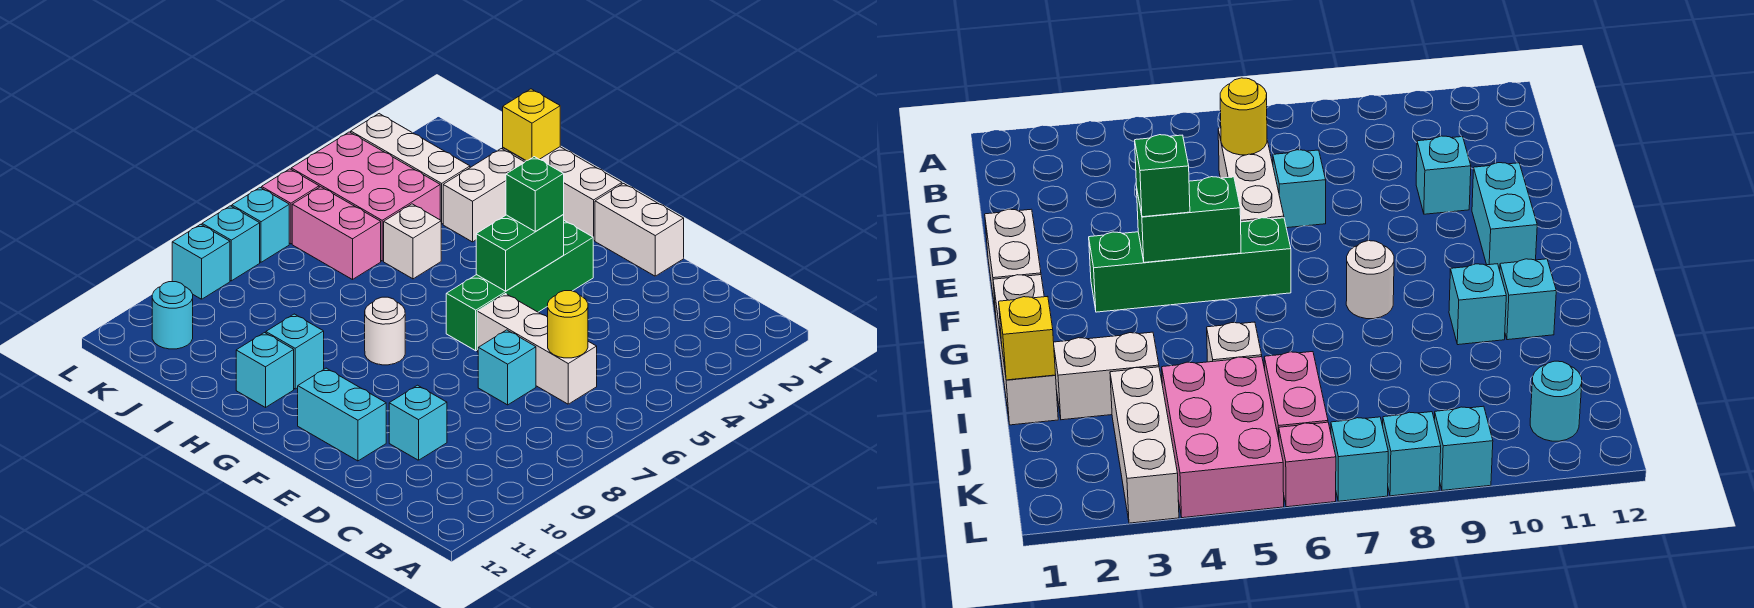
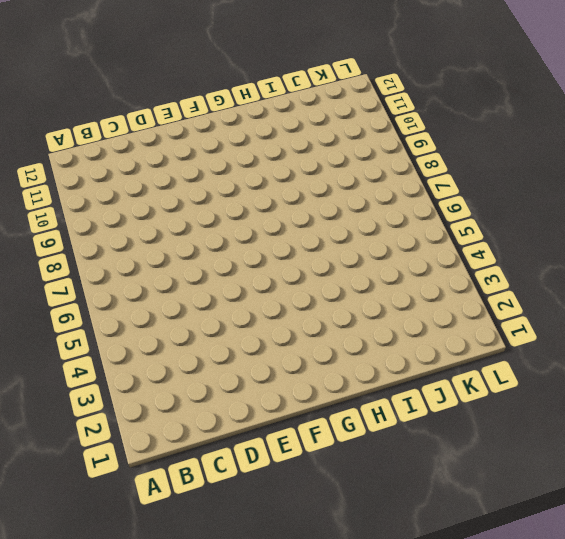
none -> white 1x3 brick [477,294,597,404]
none -> cyan 1x1 brick [478,330,536,405]
none -> cyan 1x1 brick [389,385,447,460]

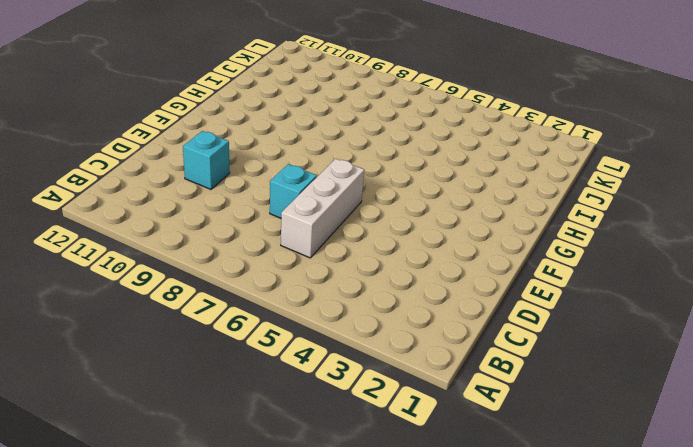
none -> white 1x2 brick [595,184,684,276]
none -> cyan 1x2 brick [298,368,386,461]
none -> green 1x4 brick [446,221,594,351]

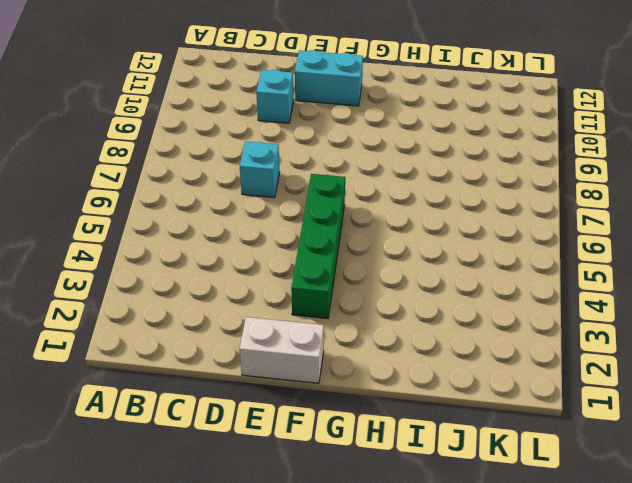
none -> white 1x3 brick [477,294,597,404]
none -> white 1x3 brick [503,147,622,240]
none -> white 1x1 round brick [365,297,405,365]

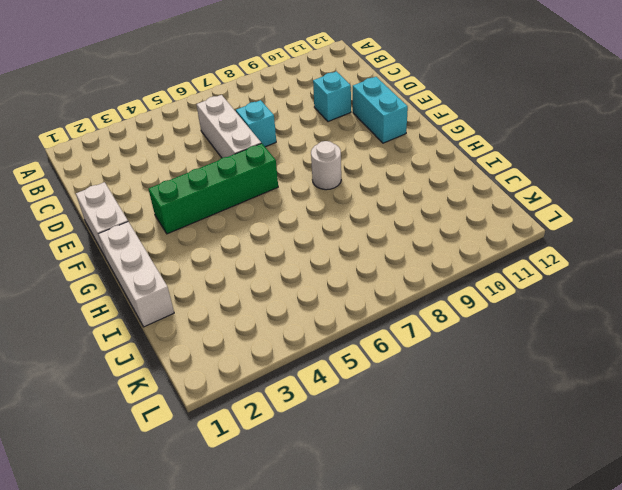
none -> cyan 1x1 brick [266,314,324,389]
none -> cyan 1x1 brick [236,333,294,407]
none -> white 1x2 brick [443,149,524,242]

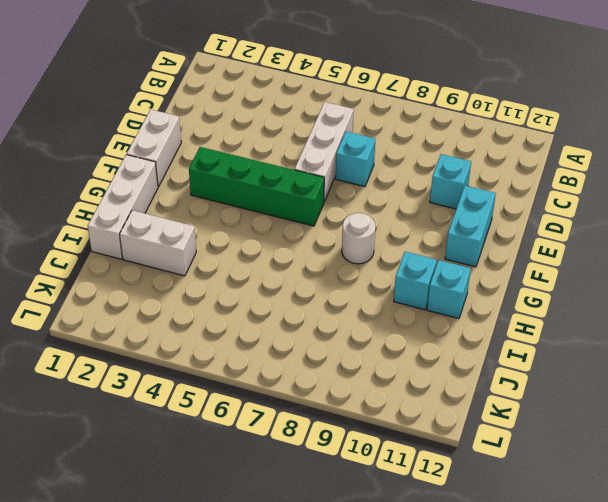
none -> white 1x1 brick [384,204,441,279]
none -> white 1x3 brick [351,114,470,224]
none -> pink 2x3 brick [291,132,440,261]

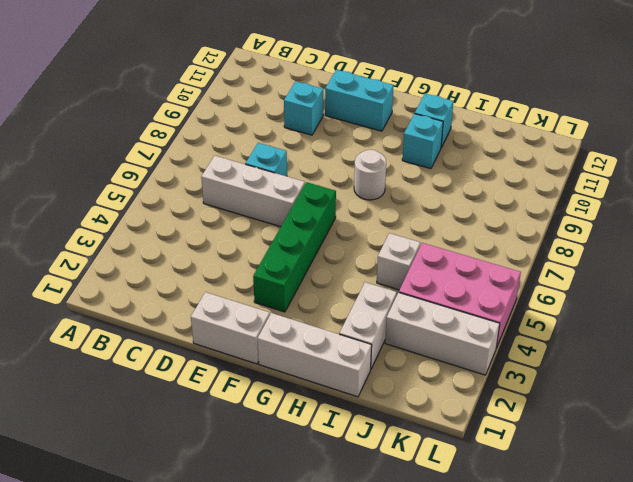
none -> pink 1x2 brick [292,187,381,280]
none -> cyan 1x1 round brick [152,282,193,349]
none -> pink 1x1 brick [262,169,319,244]

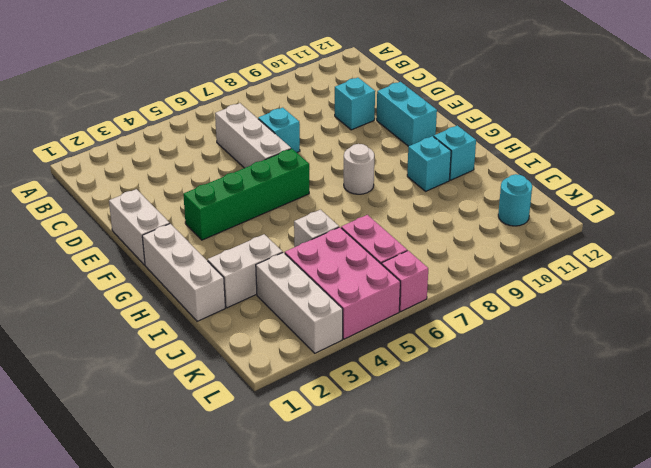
none -> cyan 1x1 brick [232,188,289,262]
none -> cyan 1x1 brick [202,206,260,281]
none -> cyan 1x1 brick [172,224,230,299]

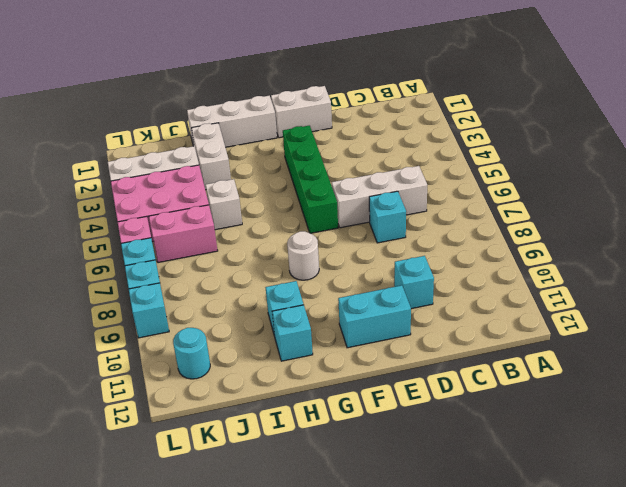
none -> yellow 1x1 round brick [548,291,588,358]
none -> green 1x2 brick [476,215,564,291]
none -> yellow 1x1 brick [503,89,560,161]

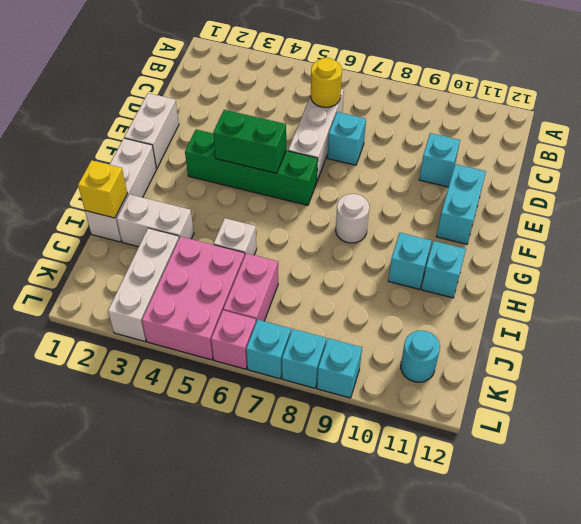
none -> green 1x1 brick [506,157,564,232]

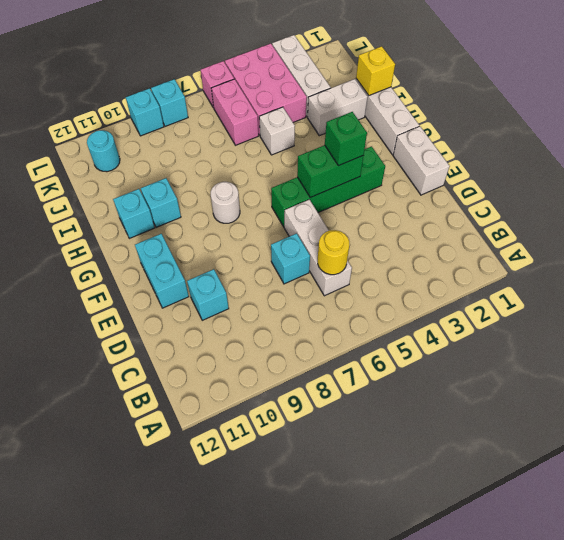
none -> cyan 1x1 brick [232,188,289,262]

